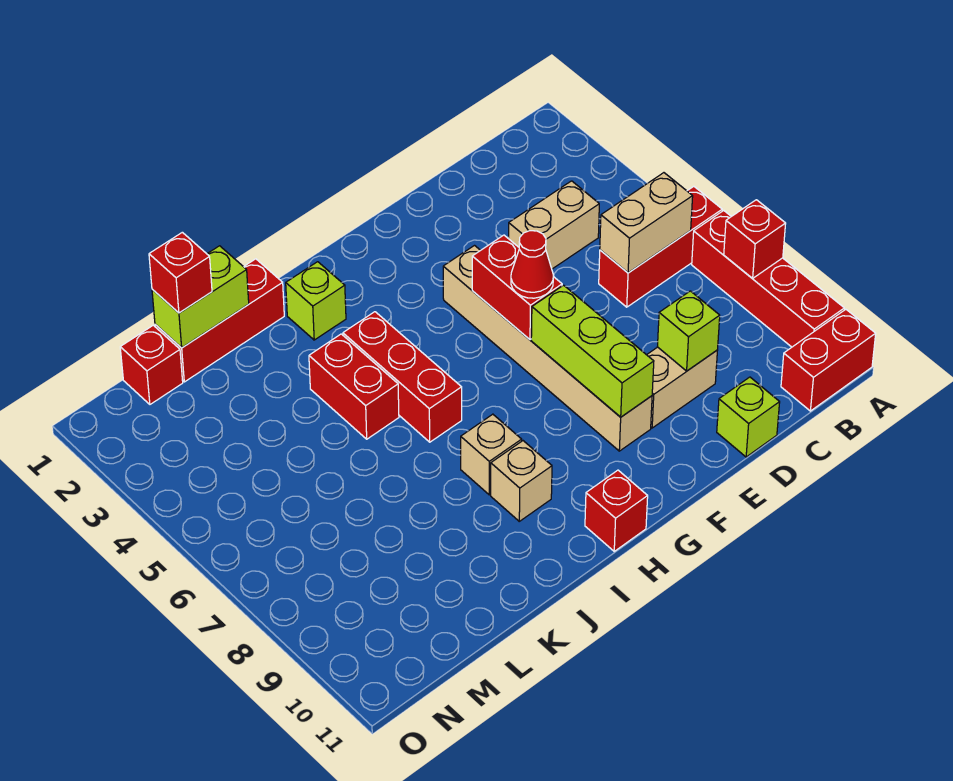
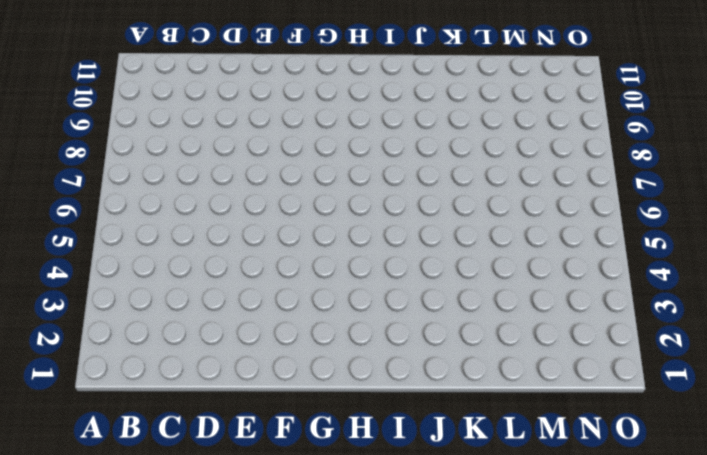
none -> red 1x3 brick [599,186,722,307]
none -> red 1x4 brick [692,211,844,347]
none -> red 1x2 brick [781,309,876,411]

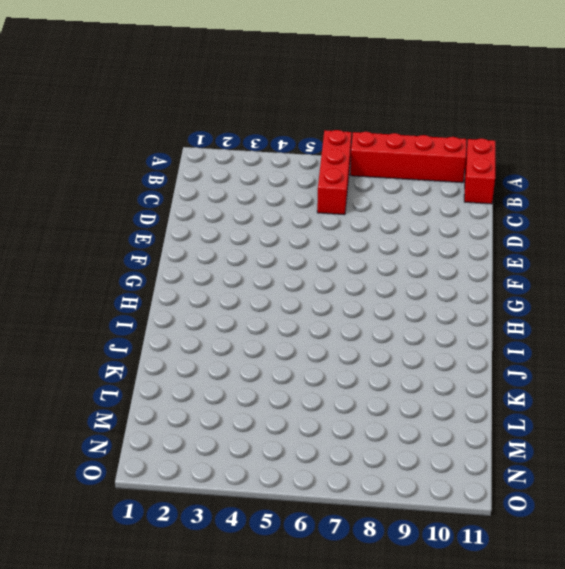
none -> tan 1x2 brick [509,181,599,269]
none -> tan 1x2 brick [647,347,718,428]
none -> lime 1x1 brick [717,377,780,457]

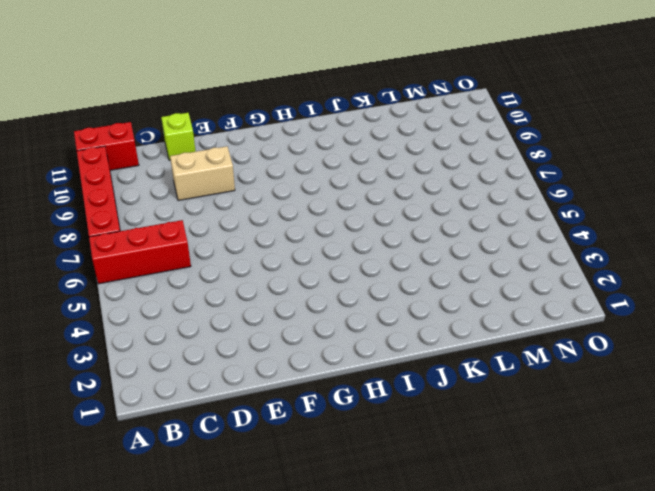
none -> tan 1x2 brick [509,181,599,269]
none -> tan 1x6 brick [443,246,652,451]
none -> red 1x1 brick [585,470,648,551]

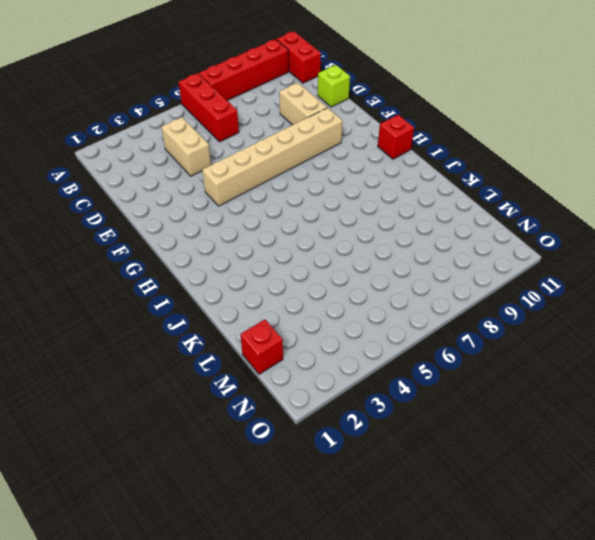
none -> lime 1x1 brick [286,262,346,340]
none -> red 1x3 brick [343,312,462,442]
none -> tan 1x1 brick [461,414,522,495]

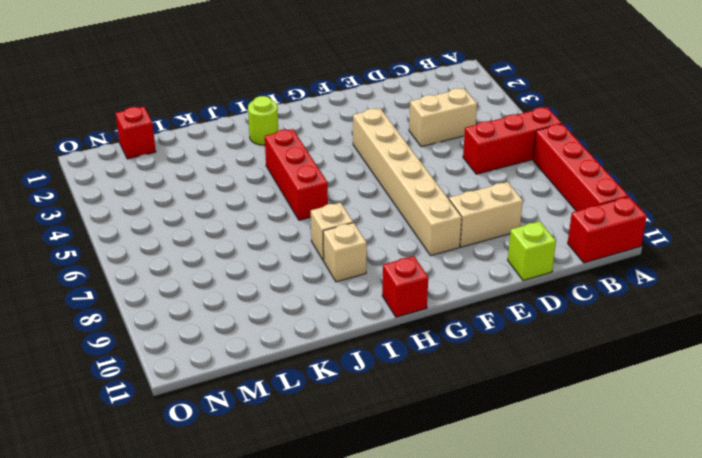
lime 1x1 round brick [248,96,278,145] -> lime 1x1 brick [286,262,346,340]
none -> red 1x3 brick [155,259,284,382]
none -> red 1x2 brick [309,334,399,439]
none -> red 1x1 brick [724,200,786,279]

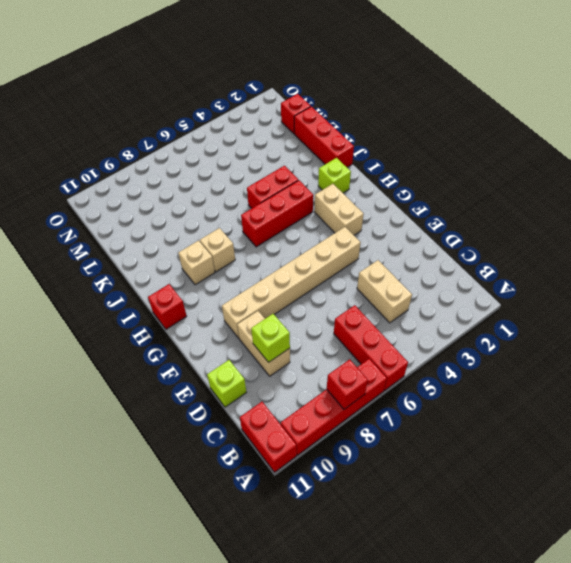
tan 1x2 brick [314,184,363,235] -> tan 1x2 brick moved to [600,173,693,273]
none -> red 1x2 brick [472,235,562,340]
none -> lime 1x3 brick [531,285,654,417]
none -> lime 1x2 brick [152,246,249,348]

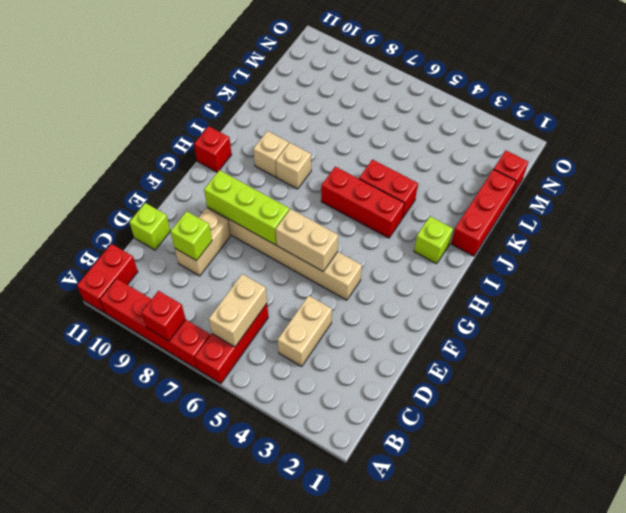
tan 1x2 brick [276,209,338,271] -> red 1x2 brick [472,235,562,340]
none -> lime 1x2 brick [152,246,249,348]
none -> red 1x1 cone [511,231,553,298]
none -> red 1x1 brick [149,232,212,313]

